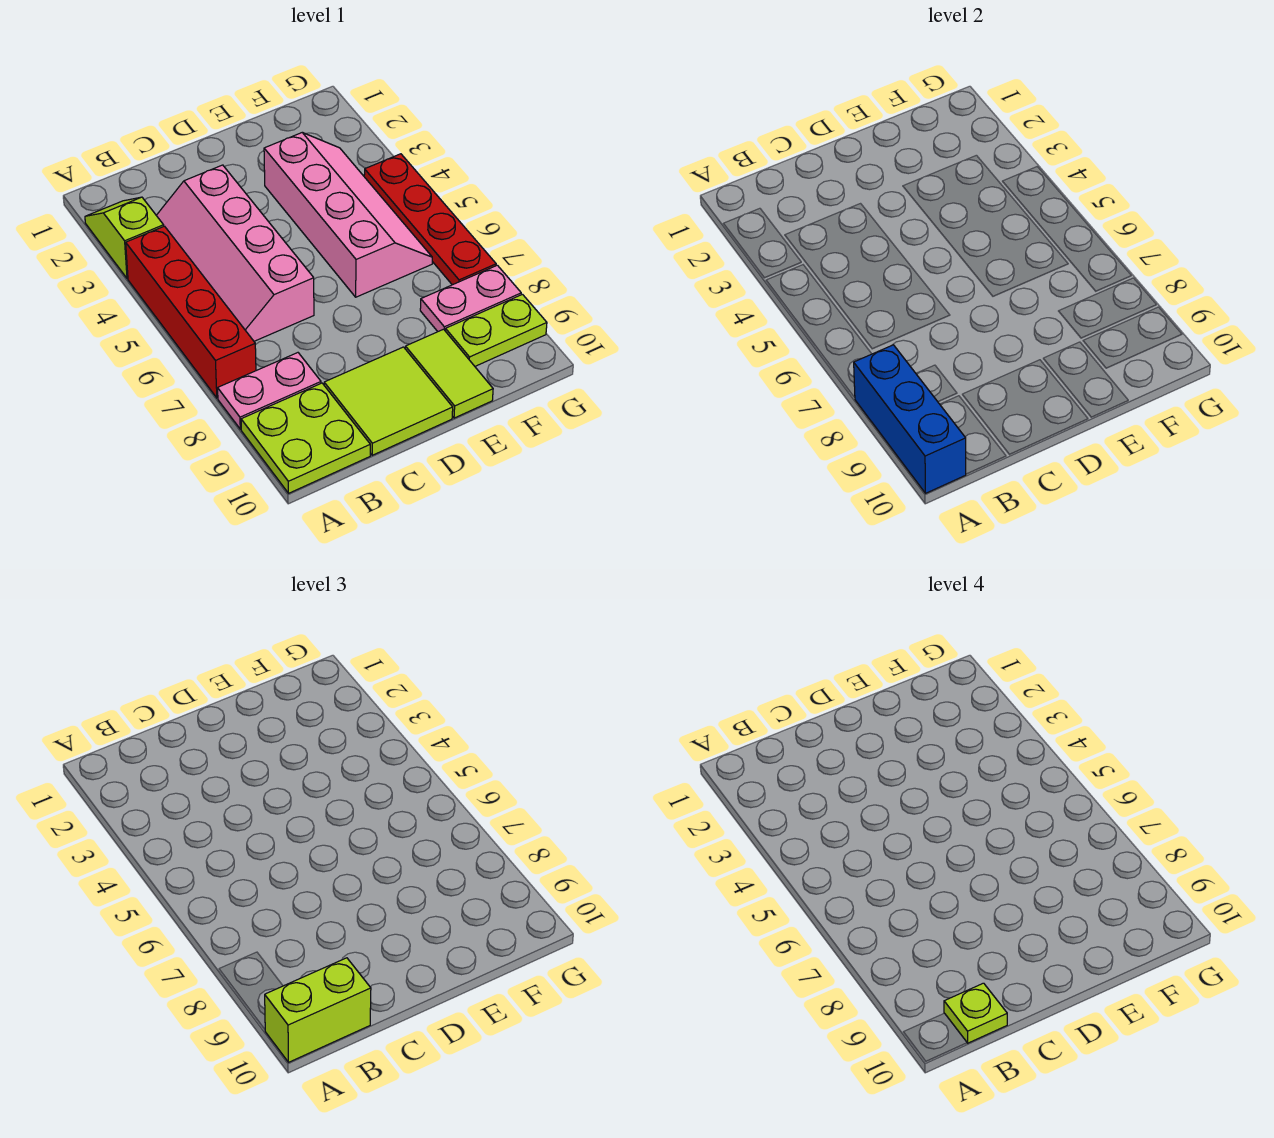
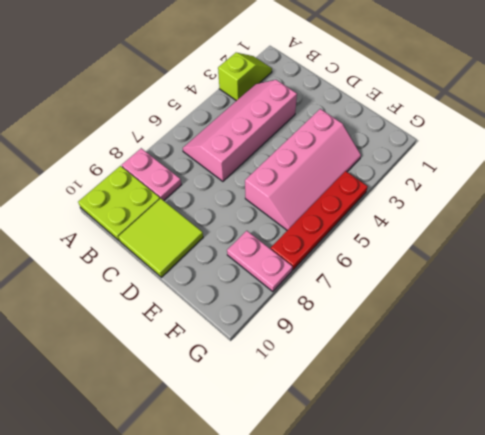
none -> red 1x4 brick [126,226,256,398]
none -> lime 1x2 tile [405,329,493,418]
none -> lime 1x2 plate [445,294,547,366]

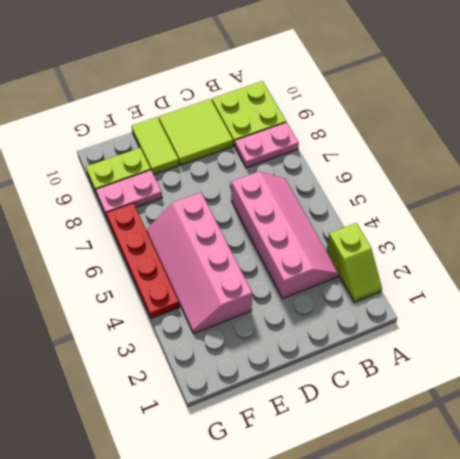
none -> red 1x4 brick [126,226,256,398]
none -> blue 1x3 brick [854,345,966,493]
none -> lime 1x2 brick [265,958,371,1062]

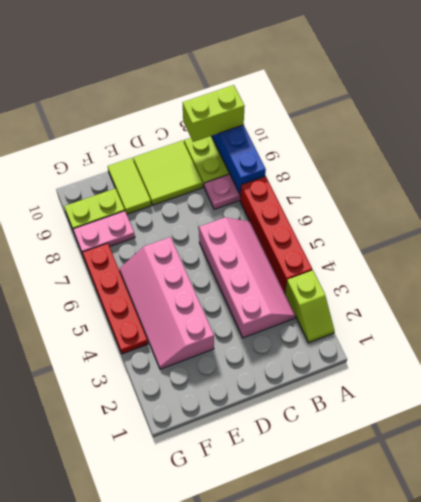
none -> lime 1x1 plate [944,983,1007,1043]

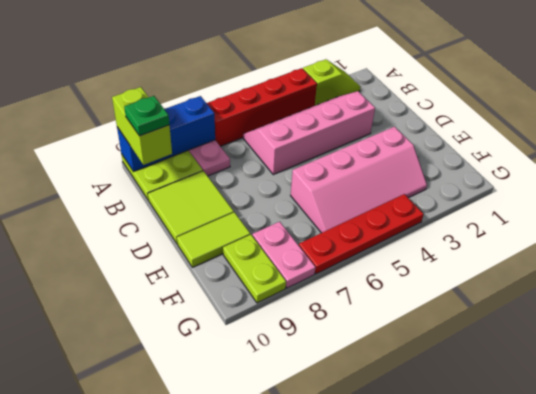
green 1x1 plate [124,96,169,136] -> lime 1x1 plate [944,983,1007,1043]

